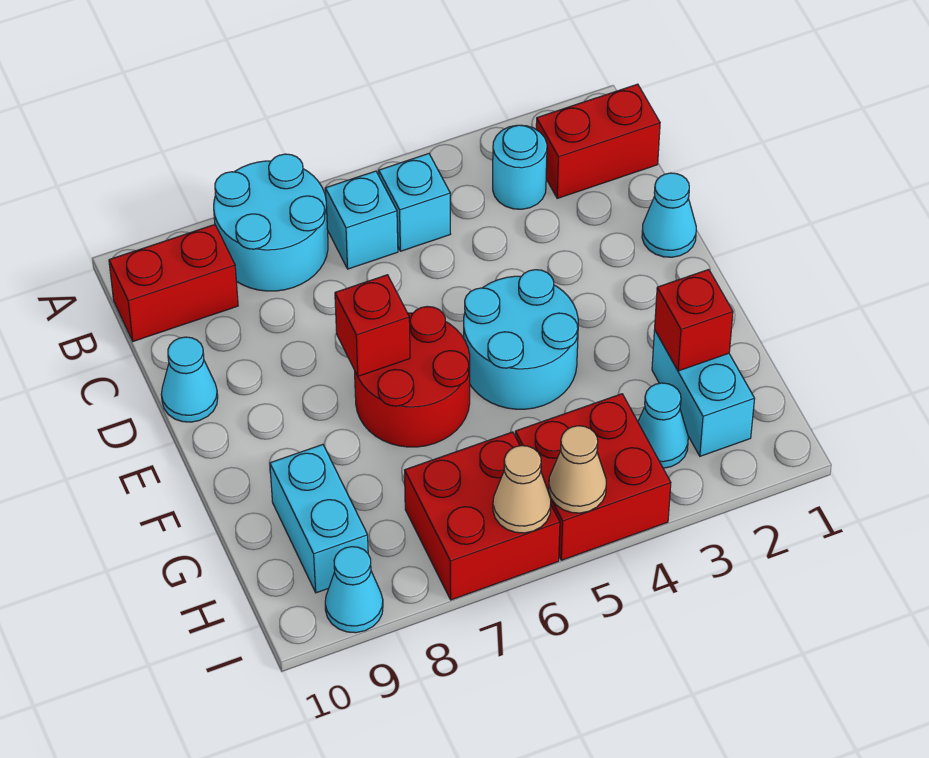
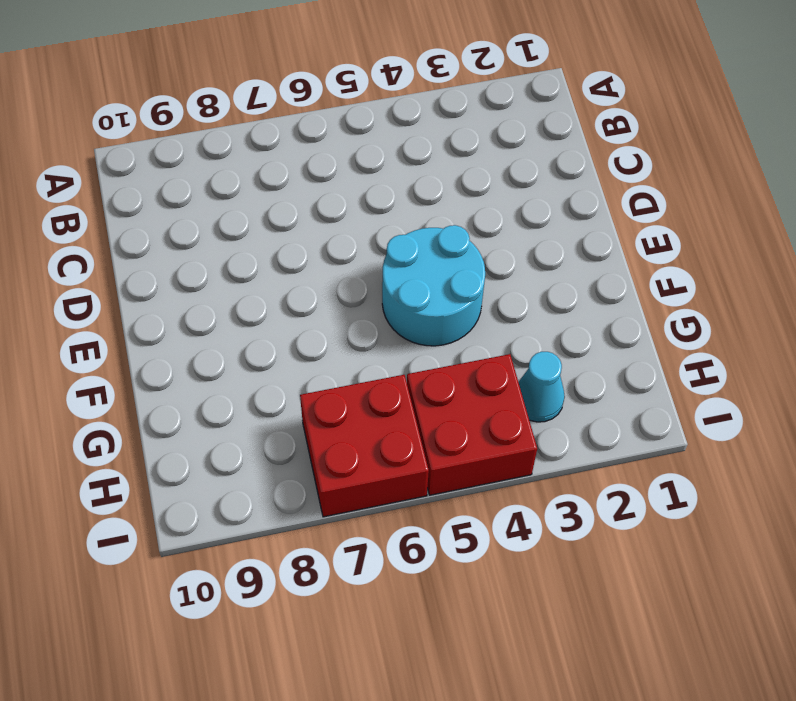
none -> cyan 2x2 round brick [214,154,328,291]
none -> red 1x2 brick [536,84,660,198]
none -> cyan 1x1 round brick [493,125,547,209]

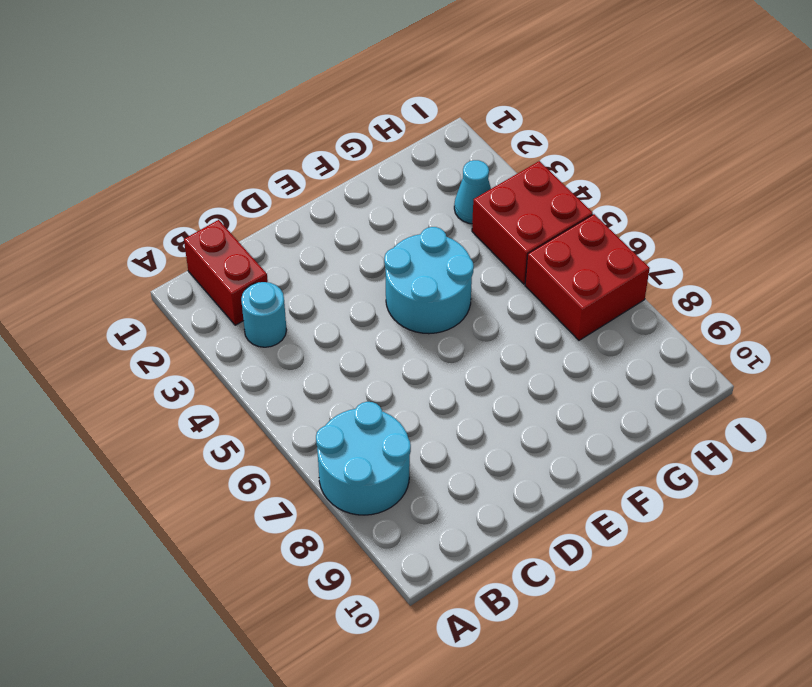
none -> cyan 1x1 brick [379,154,451,251]
none -> cyan 1x1 brick [325,171,398,269]
none -> red 1x2 brick [109,225,238,341]

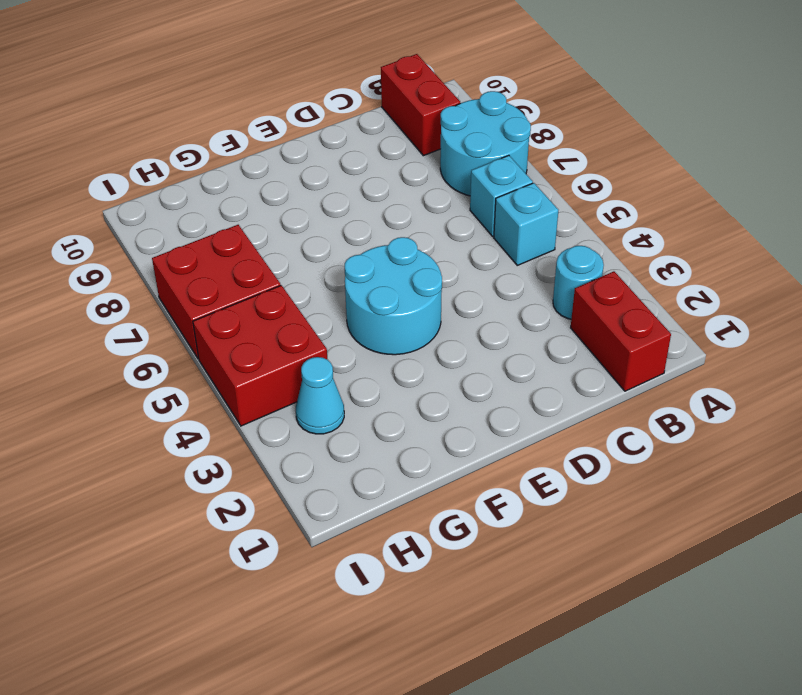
none -> cyan 1x1 cone [642,173,696,257]
none -> cyan 1x1 cone [161,337,218,422]
none -> red 2x2 round brick [355,307,470,447]

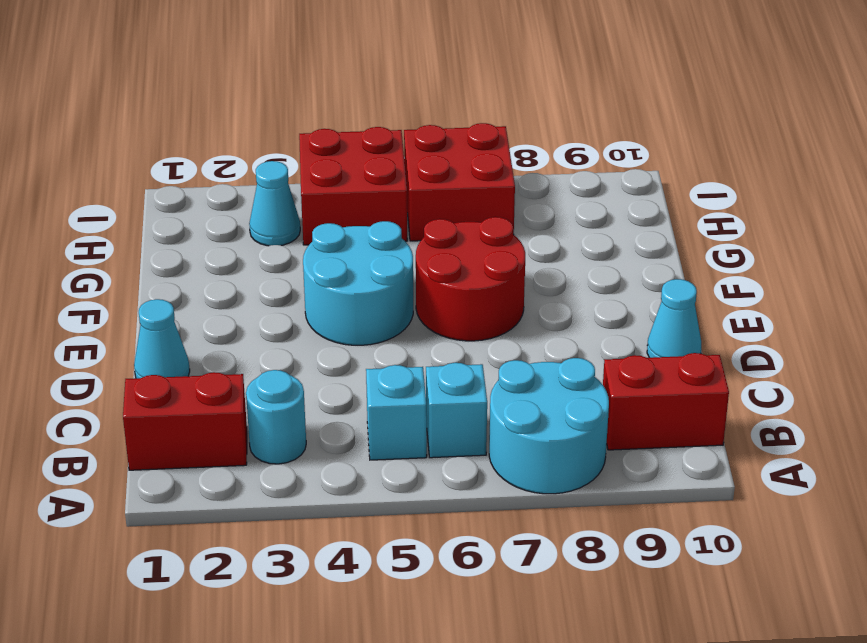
none -> cyan 1x2 brick [652,330,755,456]
none -> cyan 1x2 brick [270,445,368,593]
none -> cyan 1x1 cone [325,547,383,633]

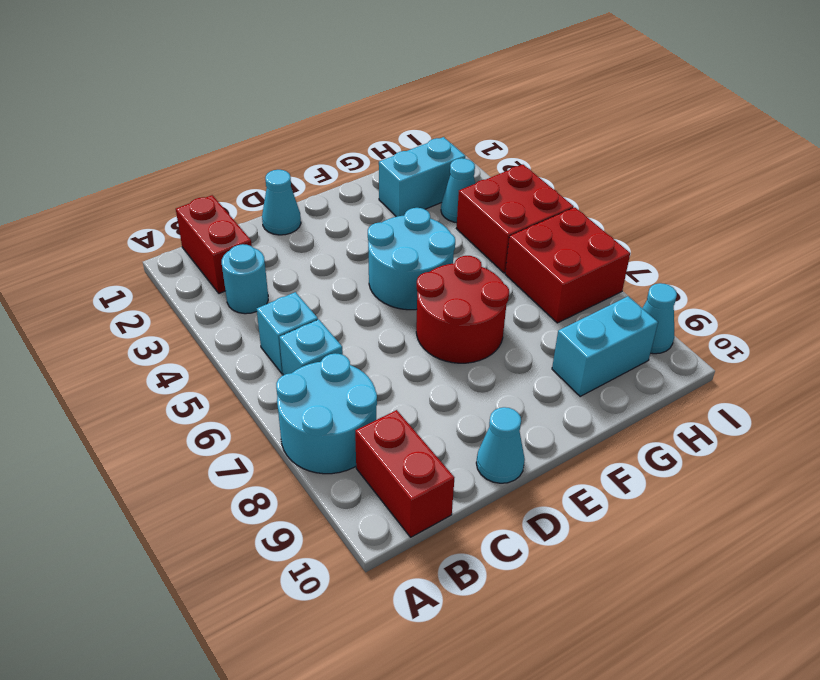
none -> red 1x1 brick [335,275,410,376]
none -> red 1x1 brick [655,269,733,371]
none -> tan 1x1 cone [549,426,606,513]

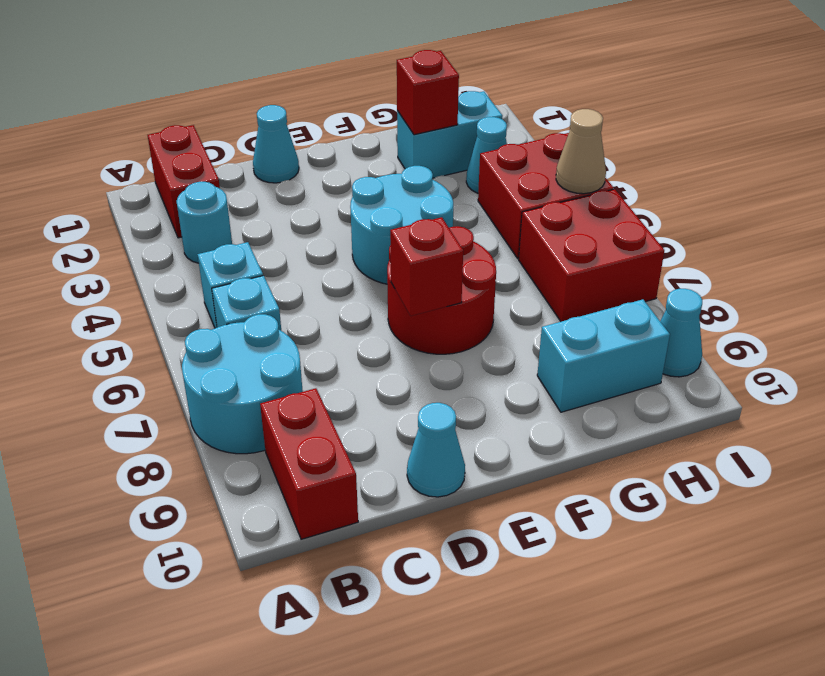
none -> tan 1x1 cone [493,446,551,533]

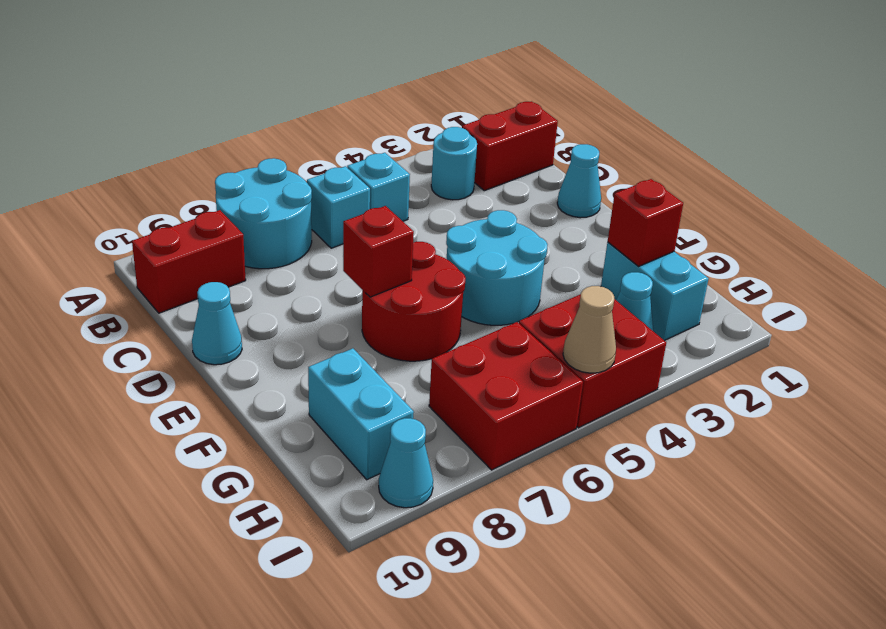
none -> tan 1x1 cone [493,446,551,533]

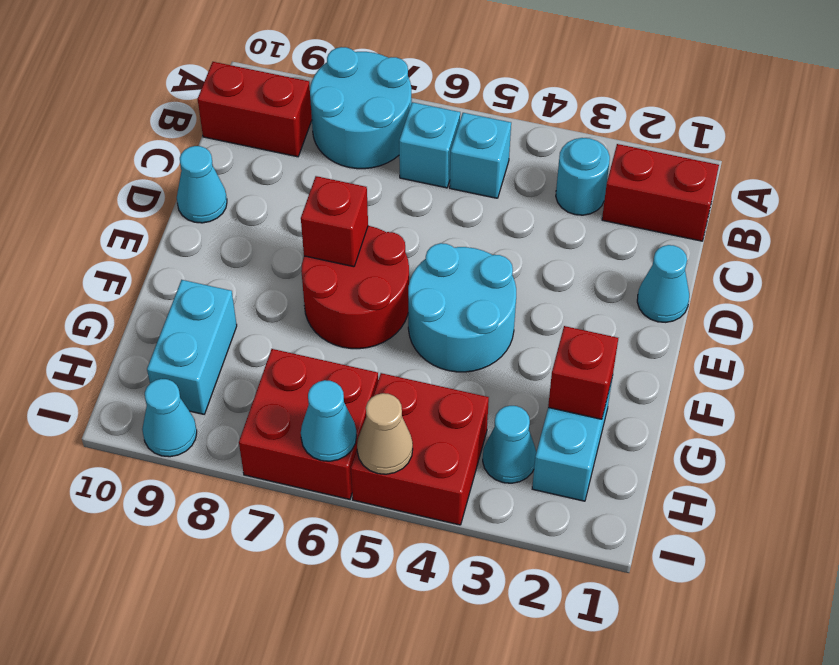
cyan 1x1 cone [301,380,357,461] -> tan 1x1 cone [493,446,551,533]

